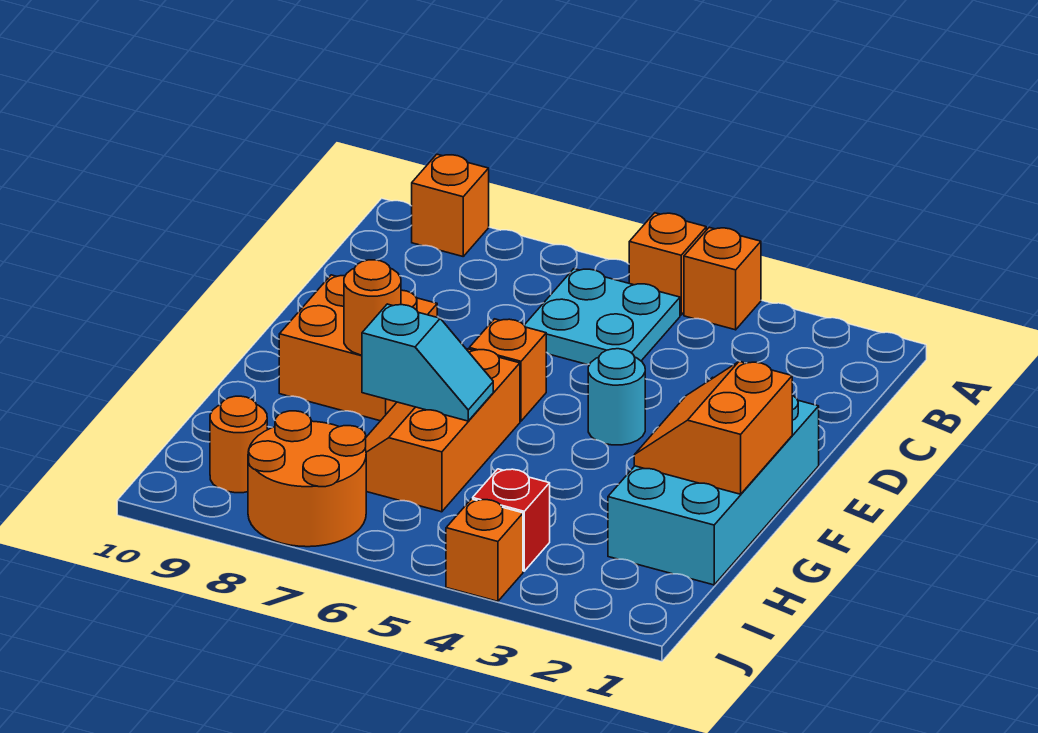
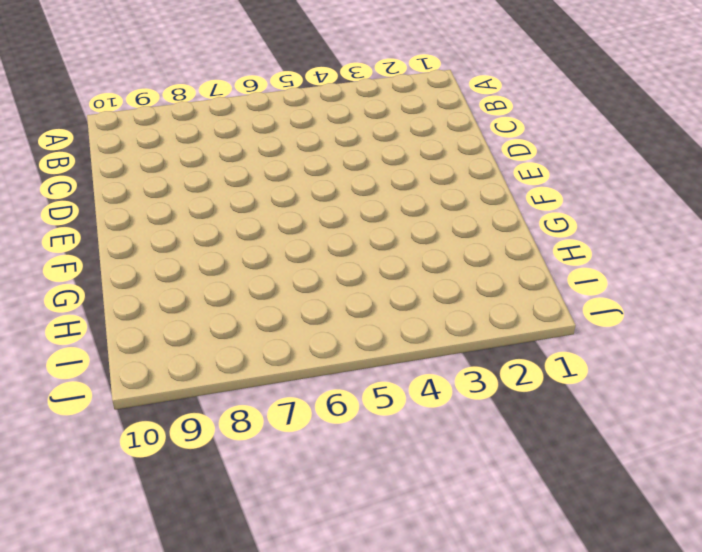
none -> orange 1x1 brick [684,227,761,330]
none -> orange 1x1 brick [629,213,706,315]
none -> orange 1x1 brick [412,154,489,256]

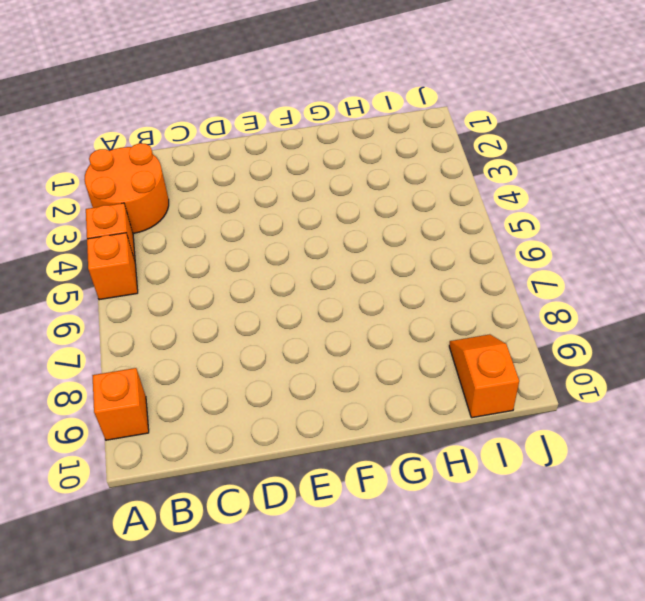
orange 2x2 round brick [84,143,169,233] -> orange 2x2 round brick moved to [248,411,366,547]
orange 1x2 slope [449,334,519,418] -> orange 1x1 round brick [210,396,267,493]
none -> cyan 2x2 plate [524,269,680,365]
none -> cyan 2x4 brick [608,377,819,585]
none -> cyan 1x1 round brick [588,349,645,445]

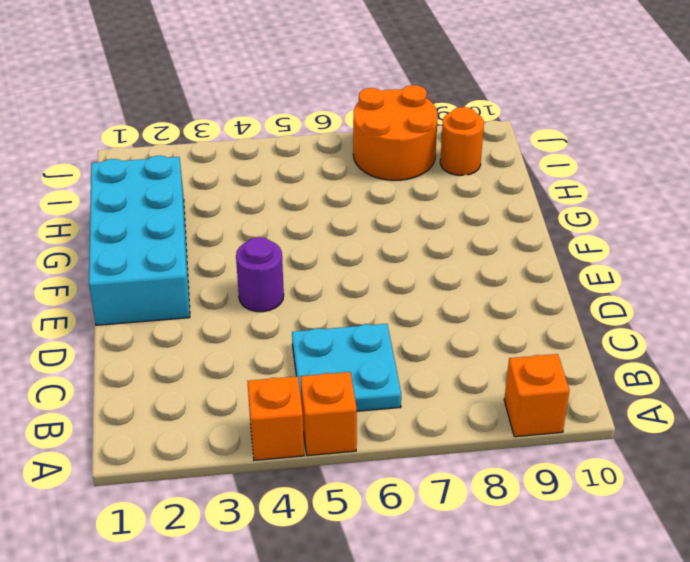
purple 1x1 round brick [236,237,284,312] -> cyan 1x1 round brick [588,349,645,445]
none -> orange 1x1 brick [469,319,546,421]
none -> orange 2x2 brick [279,275,437,421]
none -> orange 2x3 slope [365,349,520,512]

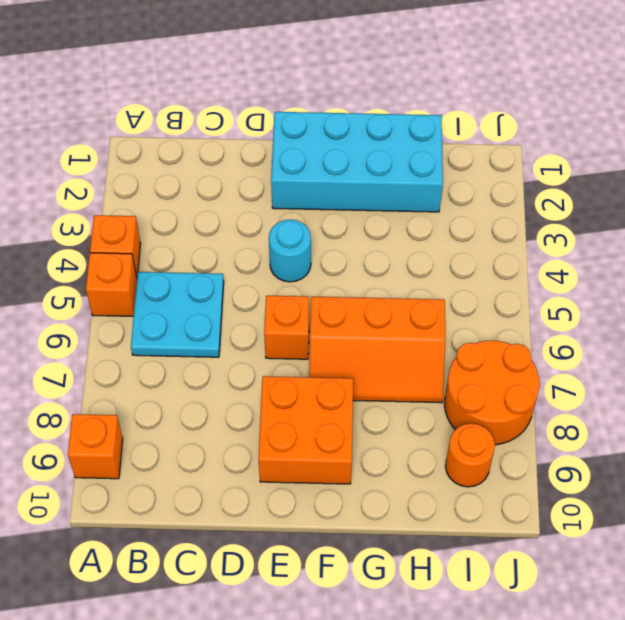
none -> red 1x1 brick [473,469,550,571]
none -> orange 1x1 brick [446,499,523,601]
none -> orange 2x2 slope [634,361,792,494]

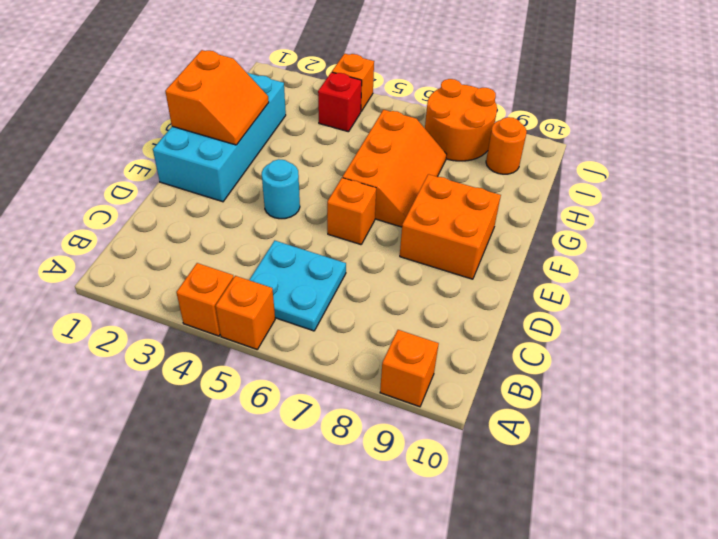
none -> orange 1x1 round brick [344,260,401,355]
none -> cyan 1x2 slope [362,304,493,421]

